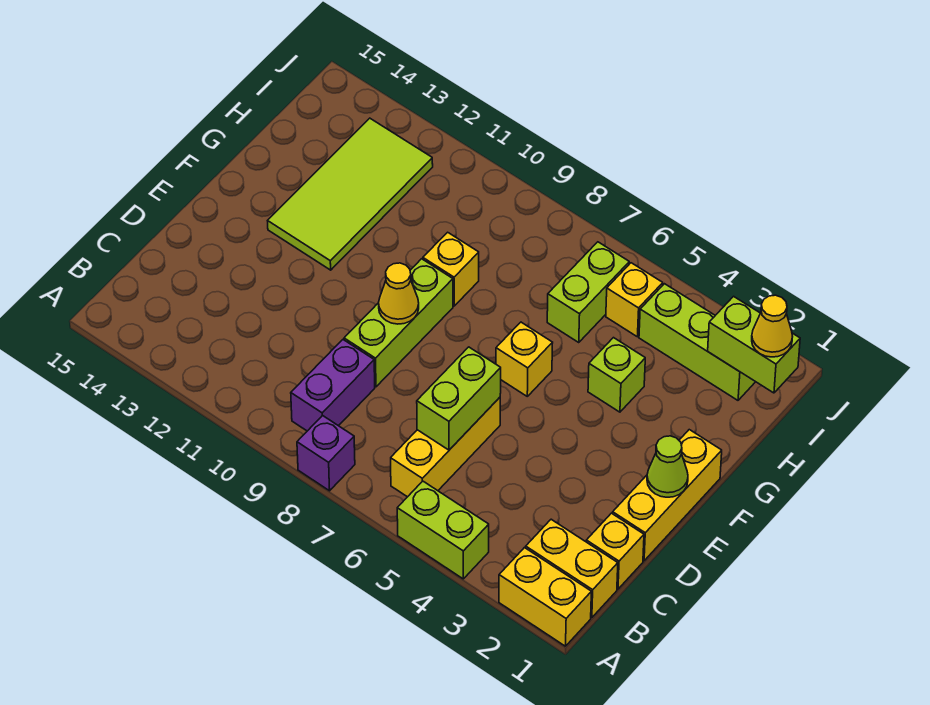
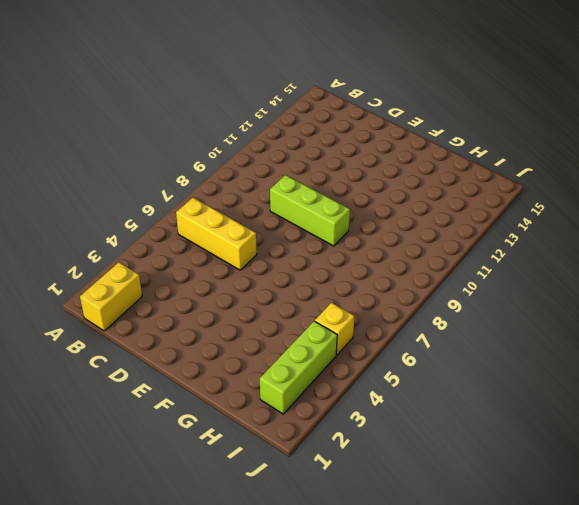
none -> yellow 1x2 brick [499,548,591,646]
none -> lime 1x2 brick [397,481,489,579]
none -> purple 1x1 brick [297,415,355,491]

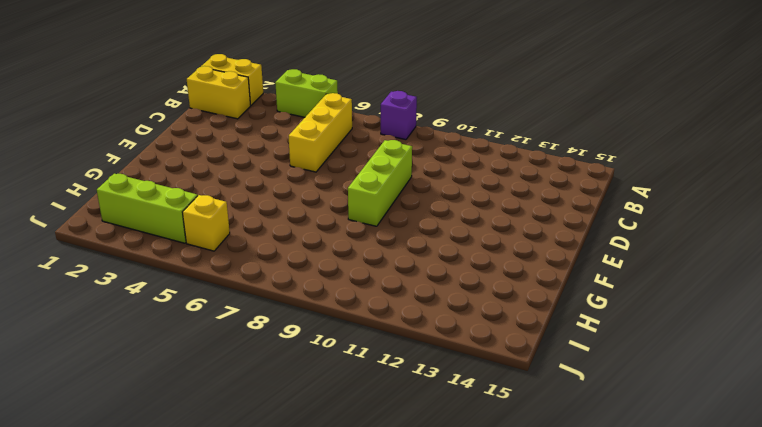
none -> purple 1x2 brick [291,340,375,431]
none -> yellow 1x1 brick [586,513,644,589]
none -> yellow 1x3 brick [613,430,722,561]

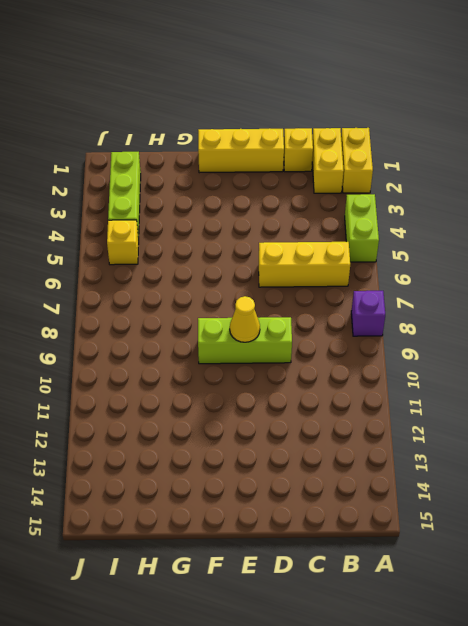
none -> purple 1x2 brick [291,340,375,431]
none -> yellow 1x1 brick [496,322,553,396]
none -> lime 2x4 tile [268,118,433,270]

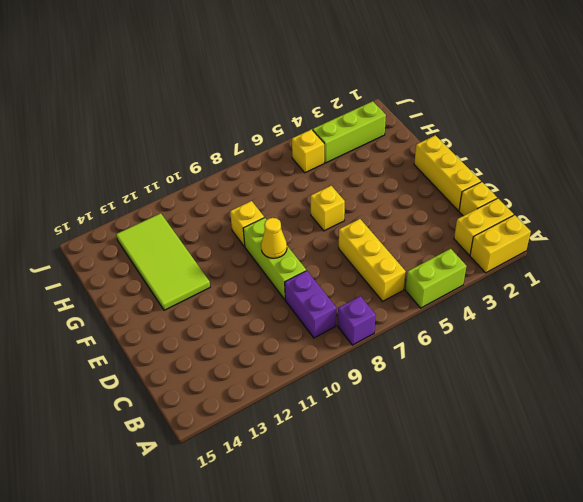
none -> lime 1x1 brick [588,338,645,412]
none -> lime 1x2 brick [547,242,629,342]
none -> lime 1x2 brick [417,347,501,450]

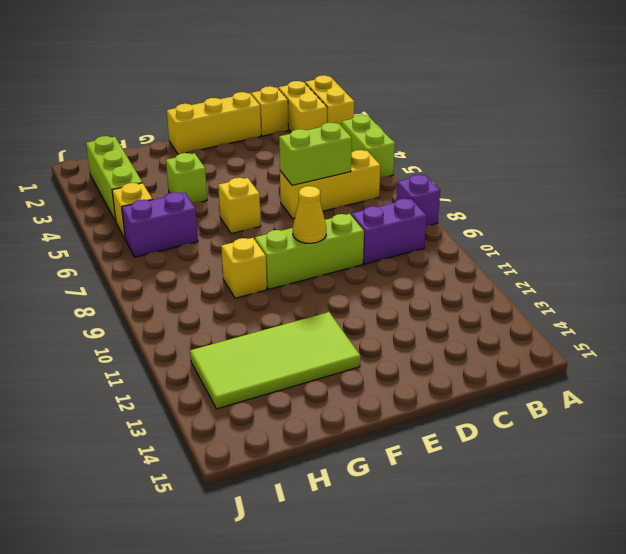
purple 1x2 brick [122,192,198,257] -> lime 1x2 brick [547,242,629,342]
none -> lime 1x1 cone [647,436,688,497]
none -> lime 1x2 brick [708,296,800,393]
none -> yellow 1x1 cone [752,295,793,357]

